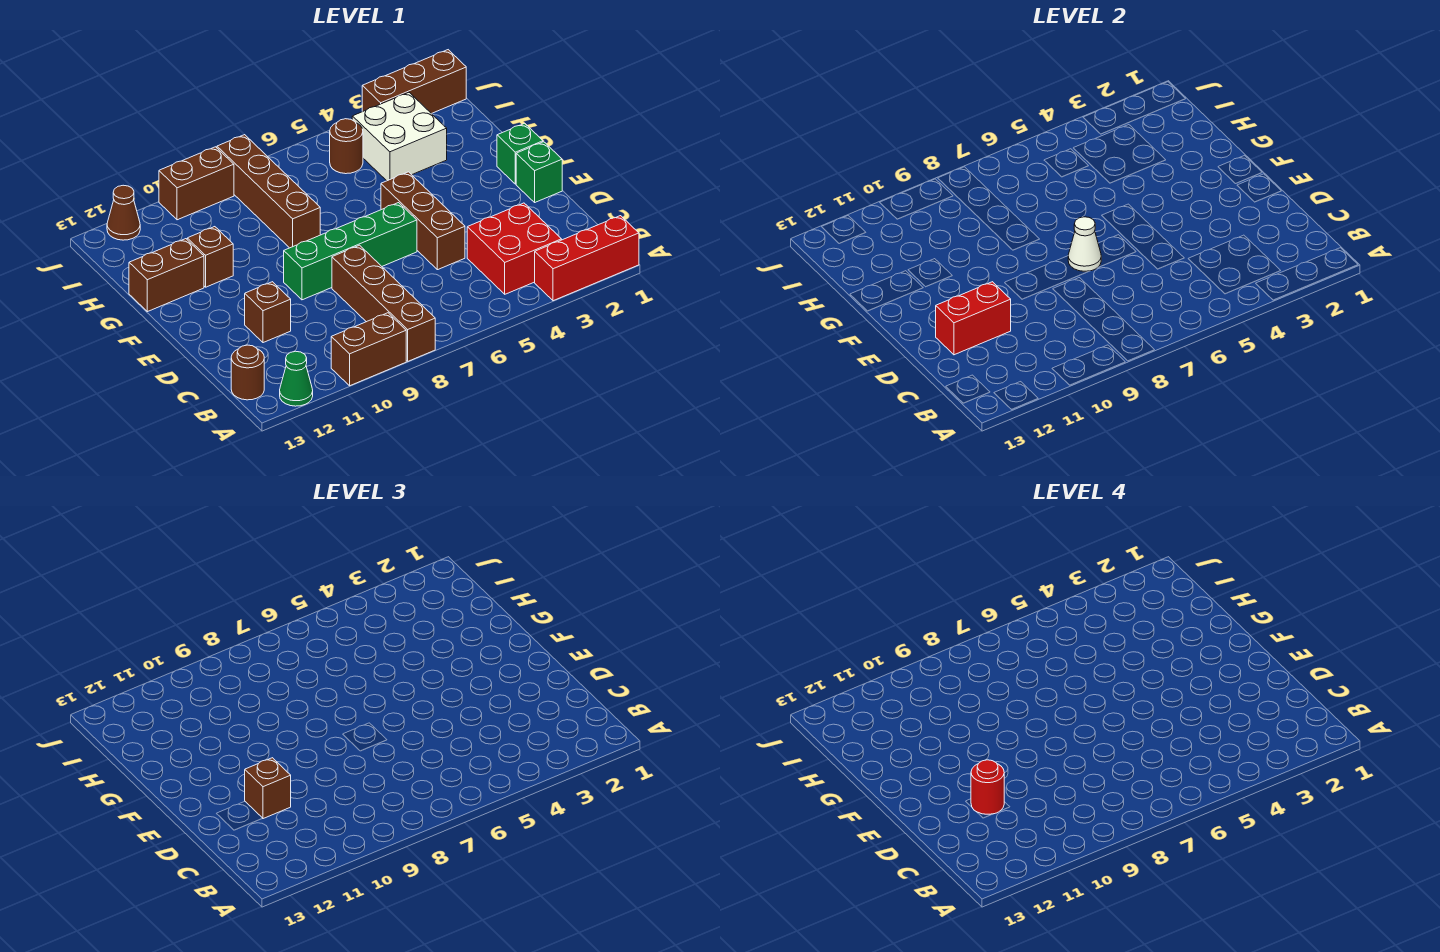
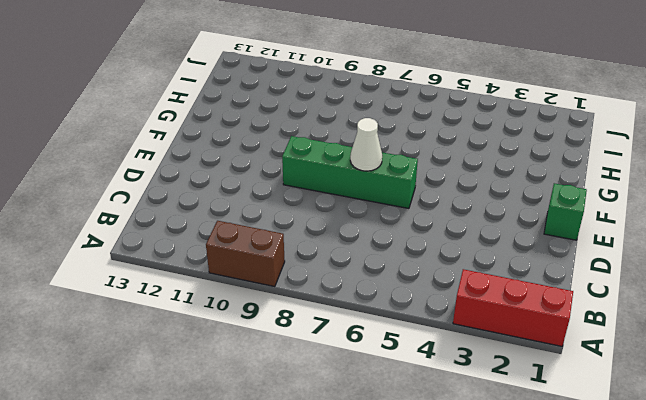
none -> brown 1x4 brick [332,245,435,361]
none -> green 1x1 cone [280,351,313,406]
none -> red 2x2 brick [467,203,562,294]

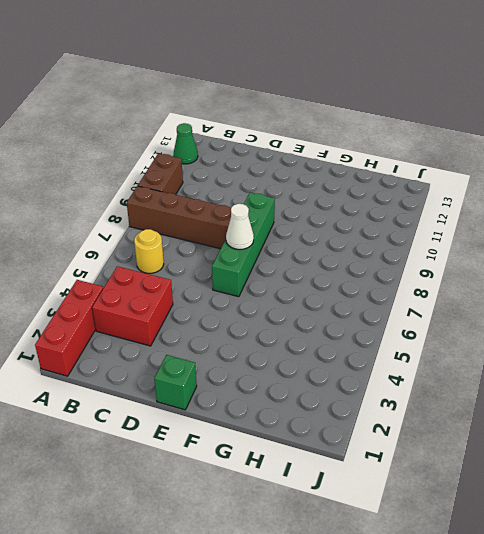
yellow 1x1 round brick [134,229,164,273] -> none
none -> brown 1x1 round brick [231,345,264,400]
none -> brown 1x3 brick [381,172,465,270]
none -> brown 1x1 brick [245,282,291,343]

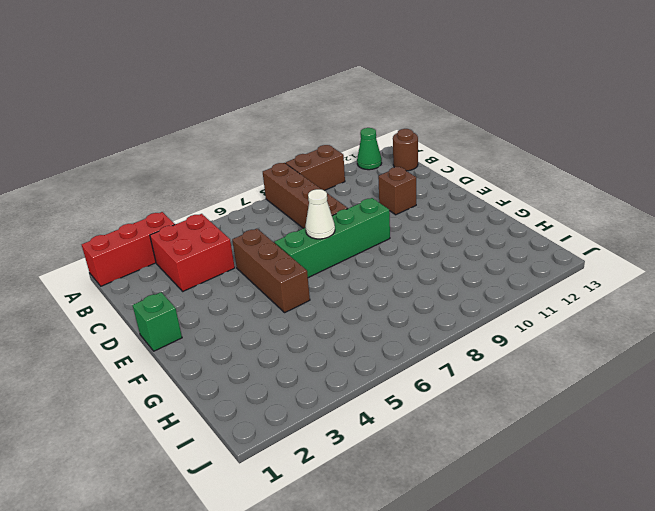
none -> green 1x1 brick [497,123,543,184]
none -> brown 1x4 brick [217,135,320,248]
none -> brown 1x1 brick [187,227,233,287]

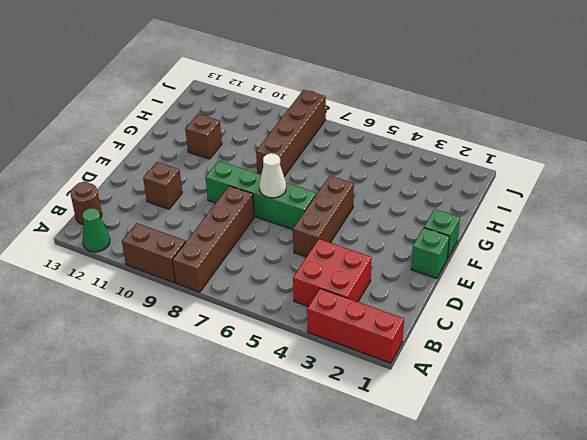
none -> brown 1x2 brick [129,239,204,312]
none -> white 2x2 brick [352,93,447,181]
none -> brown 1x1 round brick [330,119,363,174]

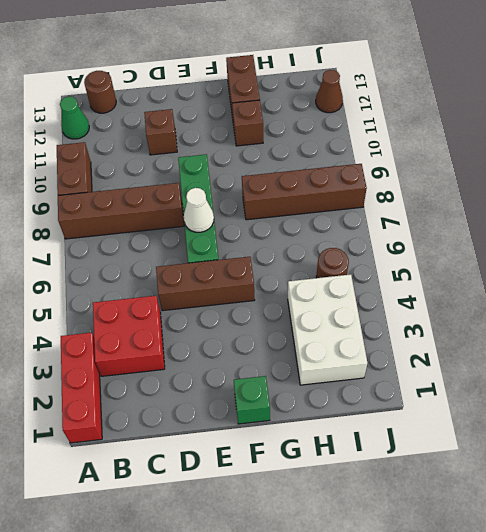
white 2x3 brick [288,274,367,385] -> white 2x2 brick [352,93,447,181]
none -> green 1x1 brick [516,142,562,202]
none -> brown 1x3 brick [362,50,466,114]
none -> brown 1x2 brick [159,147,234,220]

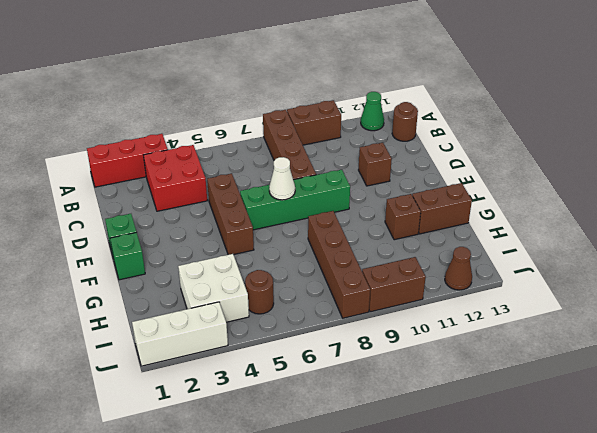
white 1x3 brick [132,302,228,366] -> brown 1x3 brick [362,50,466,114]
none -> red 1x2 brick [936,282,1011,355]
none -> brown 1x1 brick [245,758,291,819]
none -> red 1x1 round brick [971,760,1004,814]

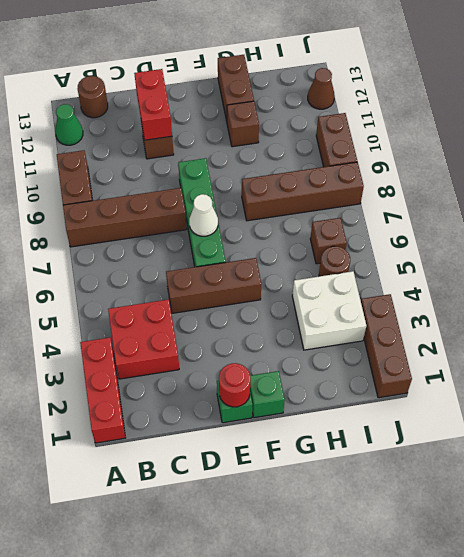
red 1x1 round brick [219,363,250,407] -> red 1x1 round brick moved to [971,760,1004,814]
brown 1x1 brick [310,218,347,264] -> brown 1x1 brick moved to [245,758,291,819]

